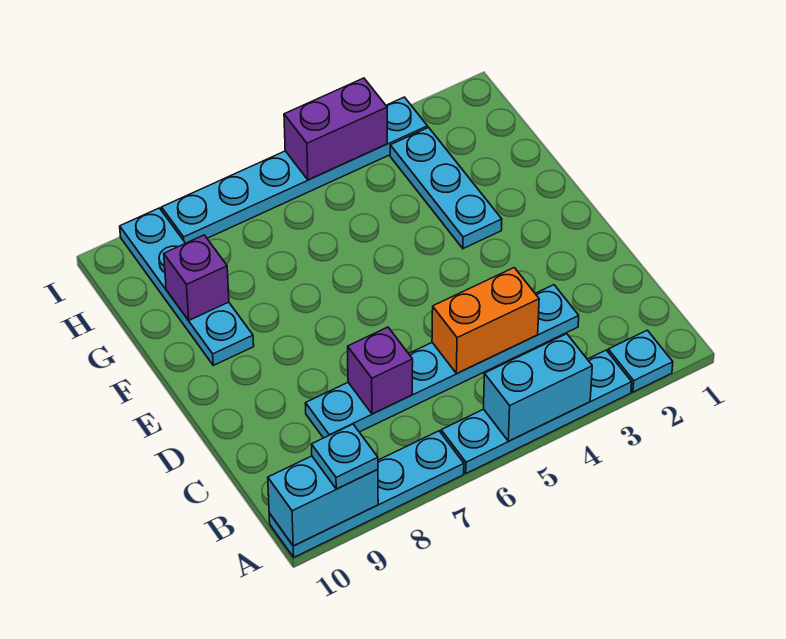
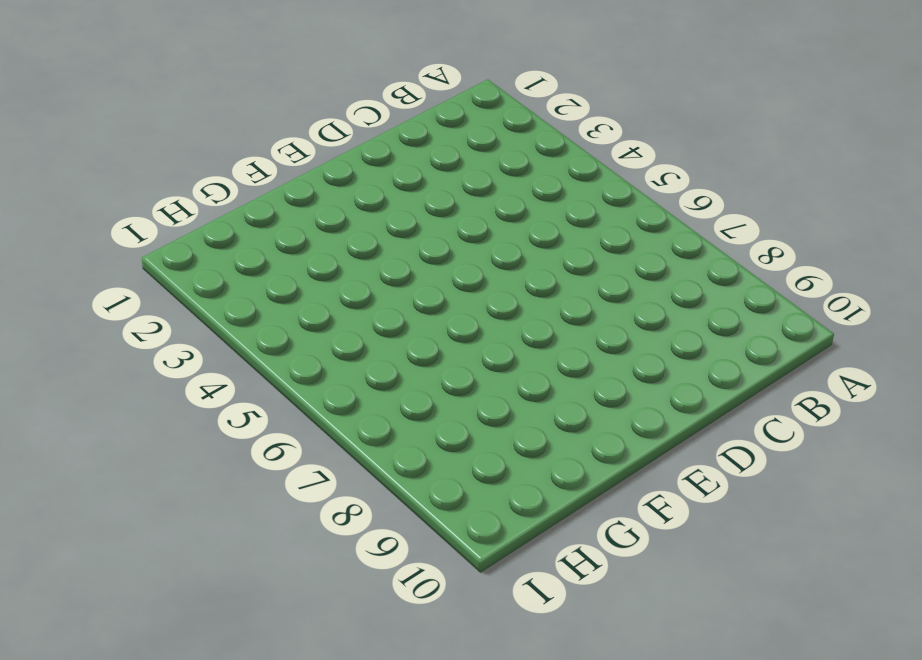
none -> cyan 1x1 plate [608,330,673,392]
none -> cyan 1x4 plate [441,350,632,473]
none -> cyan 1x4 plate [269,431,464,557]

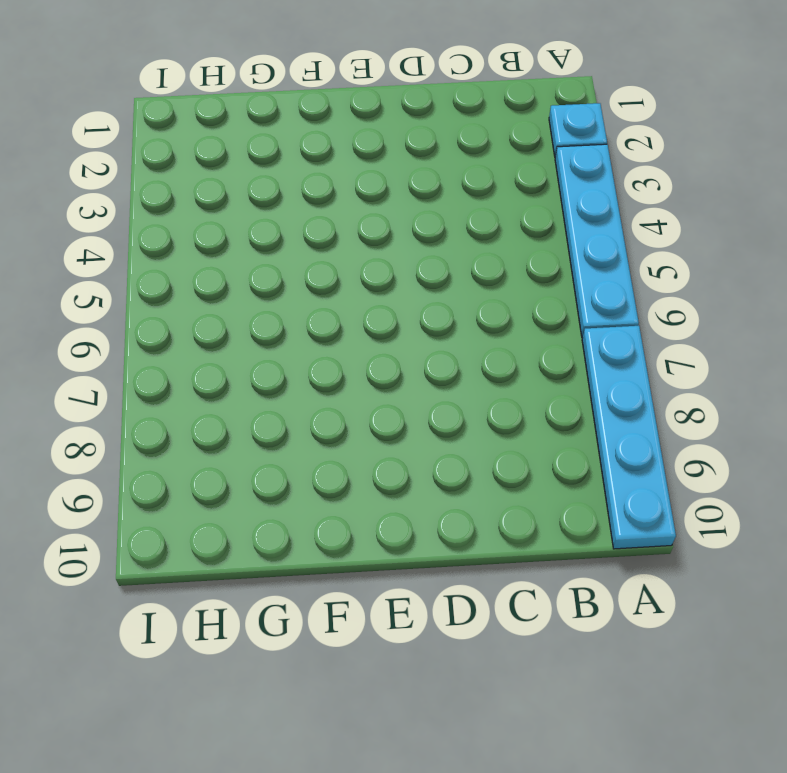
none -> cyan 1x6 plate [306,285,579,438]
none -> cyan 1x3 plate [390,128,502,249]
none -> cyan 1x4 plate [120,208,254,365]

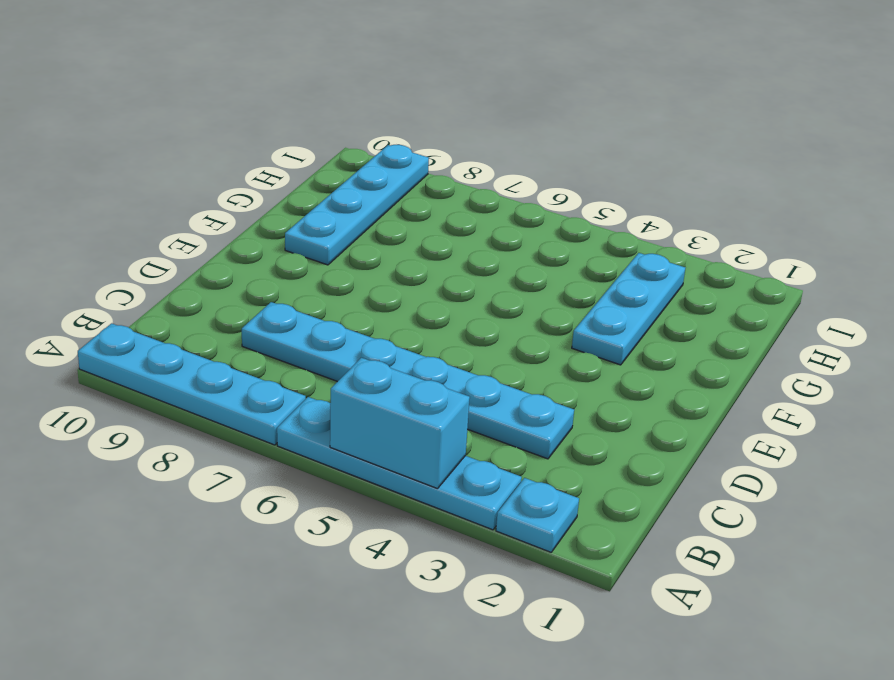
none -> cyan 1x6 plate [162,97,428,243]
none -> cyan 1x2 brick [268,456,378,546]
none -> orange 1x2 brick [432,268,539,374]

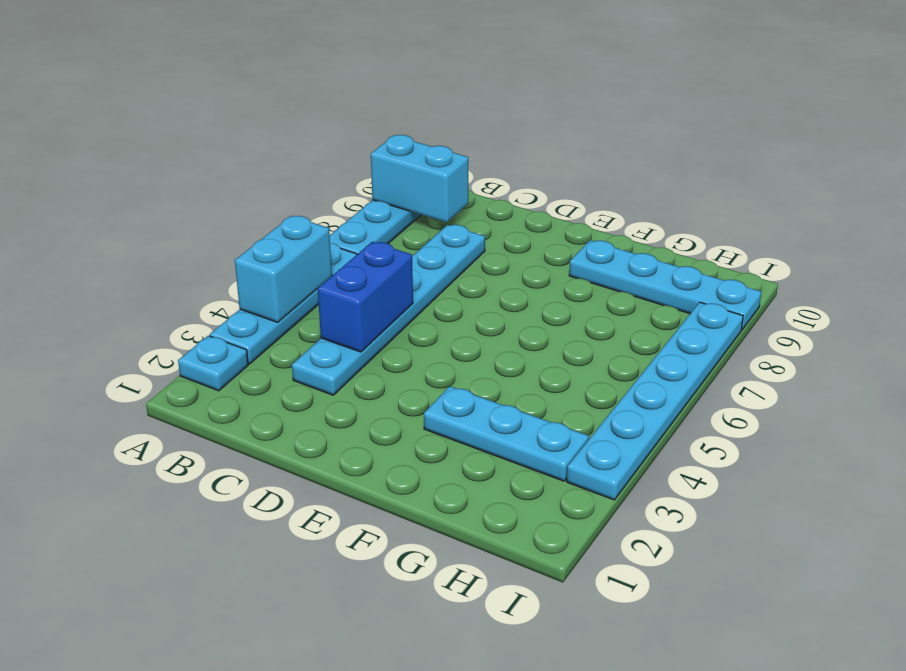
cyan 1x2 brick [371,135,468,222] -> cyan 1x2 brick turned to [268,456,378,546]
blue 1x2 brick [318,242,413,352] -> orange 1x2 brick [432,268,539,374]
none -> purple 1x1 brick [348,327,413,414]
none -> purple 1x1 brick [164,235,229,320]
none -> purple 1x2 brick [284,78,387,180]

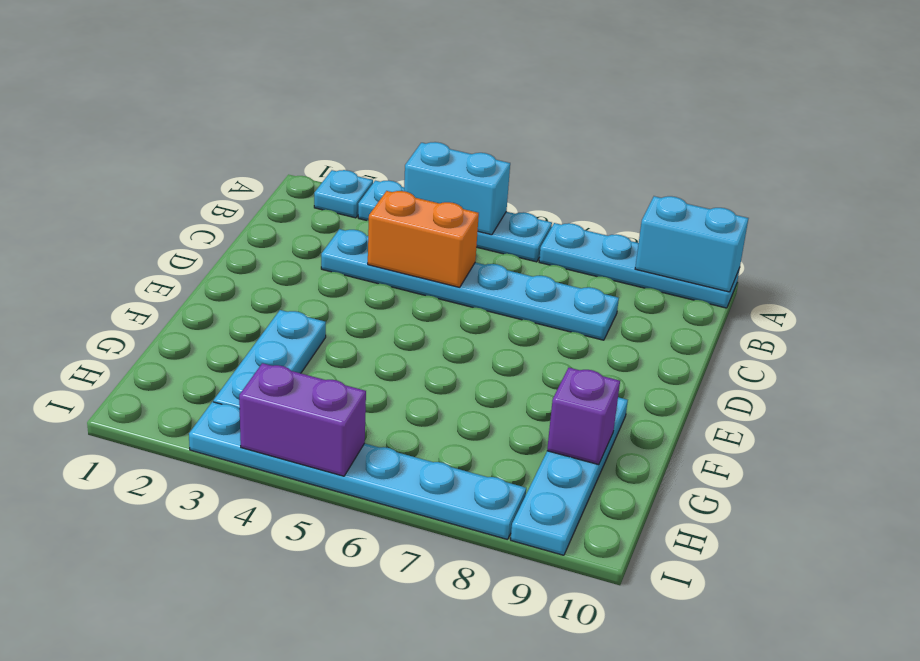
none -> purple 1x1 brick [348,327,413,414]
none -> cyan 1x1 plate [311,424,378,489]

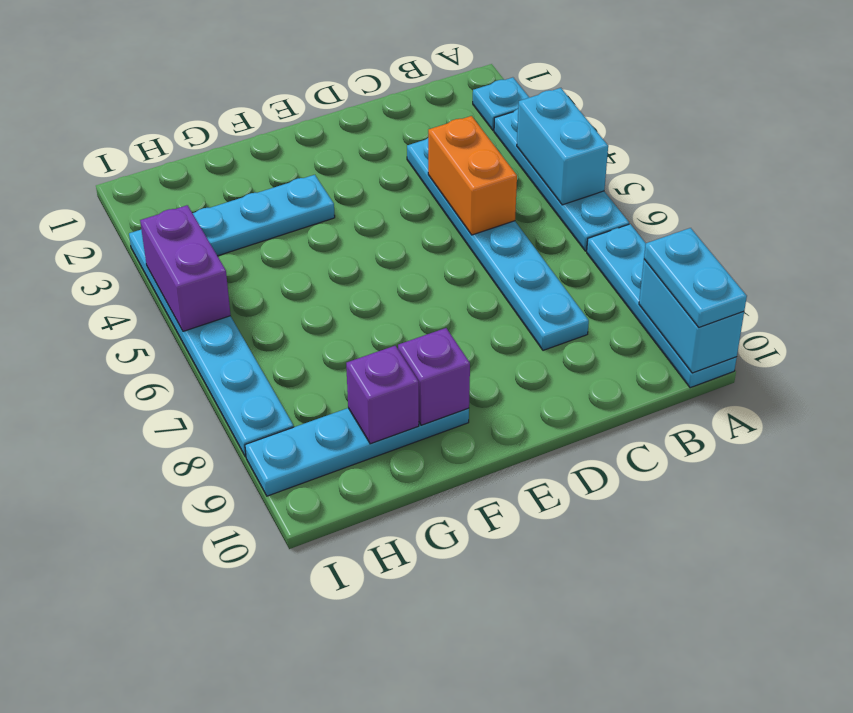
cyan 1x2 plate [644,228,747,327] -> cyan 1x1 plate [311,424,378,489]
purple 1x1 brick [398,328,470,425] -> purple 1x1 brick moved to [348,327,413,414]

